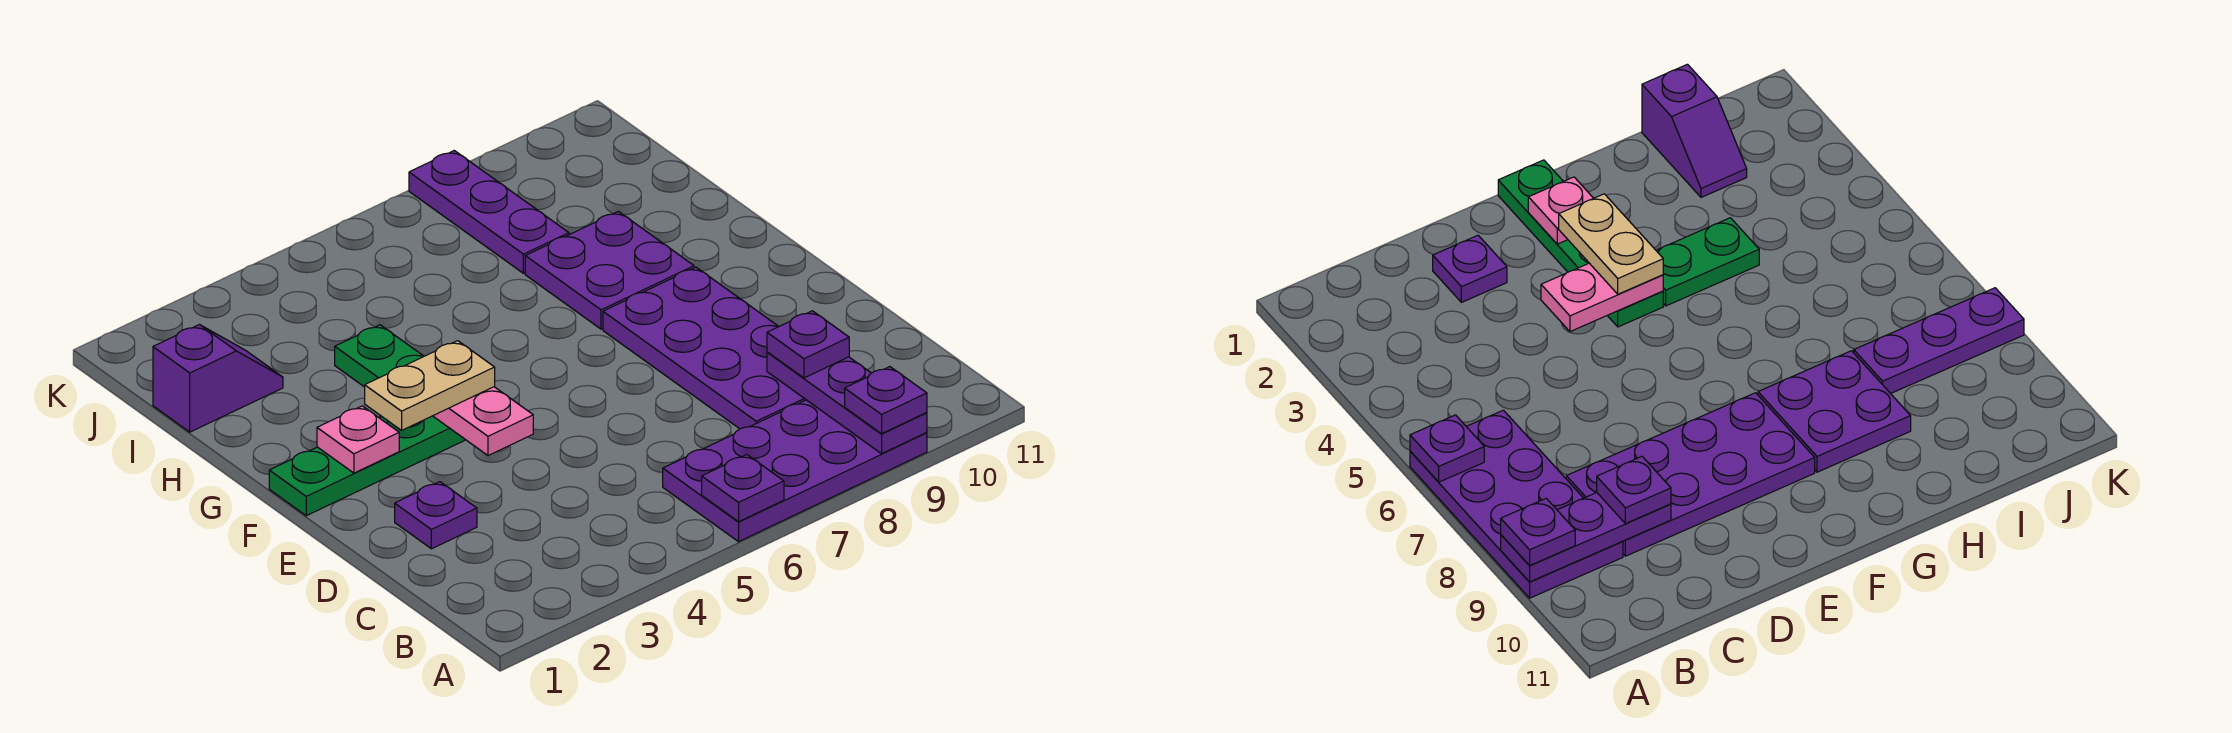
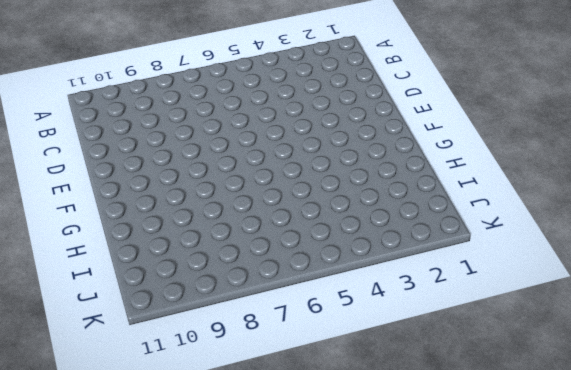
none -> purple 2x4 plate [663,400,927,542]
none -> purple 2x4 plate [603,267,806,429]
none -> purple 1x1 plate [395,482,477,549]

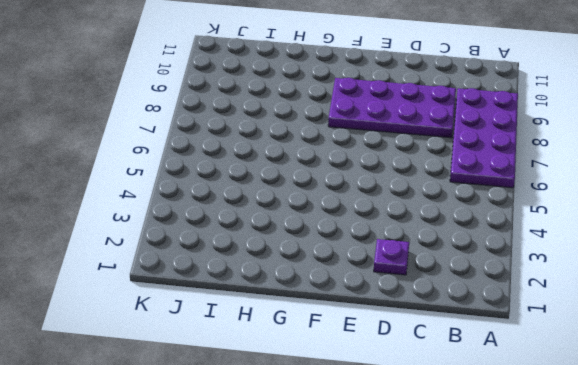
none -> green 1x4 plate [269,416,465,516]
none -> green 1x2 plate [335,325,424,387]
none -> purple 2x2 plate [525,211,694,329]

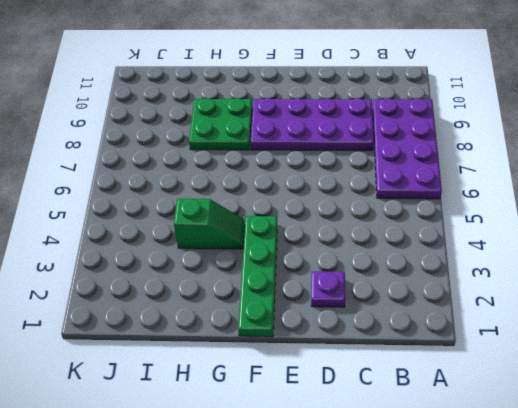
green 1x2 slope [174,199,245,249] -> green 1x2 plate [335,325,424,387]
green 2x2 plate [189,98,252,150] -> purple 2x2 plate [525,211,694,329]
none -> purple 1x2 slope [153,325,283,432]
none -> purple 1x3 plate [409,151,569,273]
none -> purple 1x1 plate [702,455,784,522]

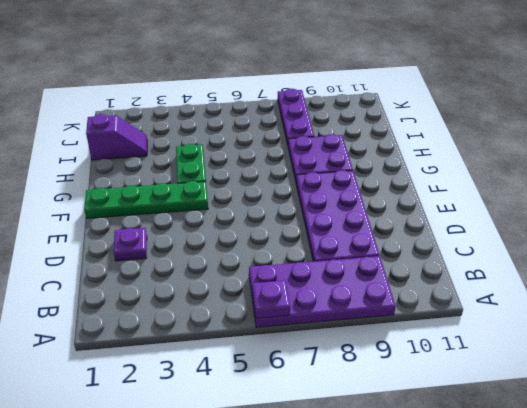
none -> purple 1x3 plate [767,352,927,454]
none -> pink 1x2 plate [433,387,533,456]
none -> pink 1x1 plate [317,406,399,473]

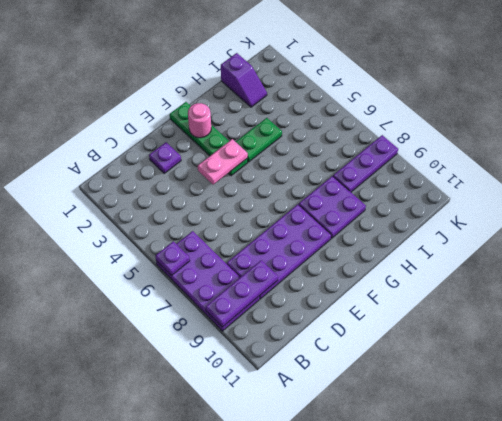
pink 1x1 round brick [188,103,211,138] -> pink 1x1 plate [317,406,399,473]
none -> purple 1x1 plate [845,367,927,434]
none -> purple 1x1 plate [767,311,849,378]
none -> tan 1x2 plate [365,341,495,430]

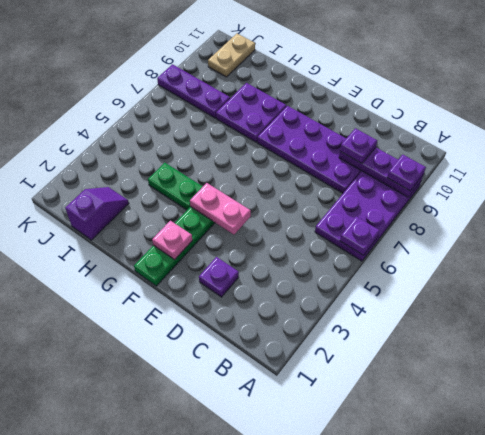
tan 1x2 plate [208,34,255,77] -> tan 1x2 plate moved to [365,341,495,430]

